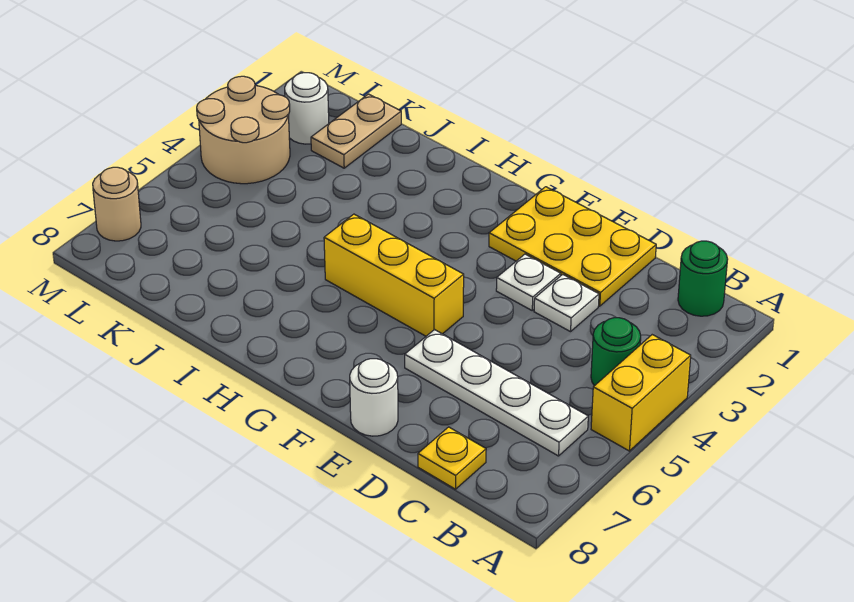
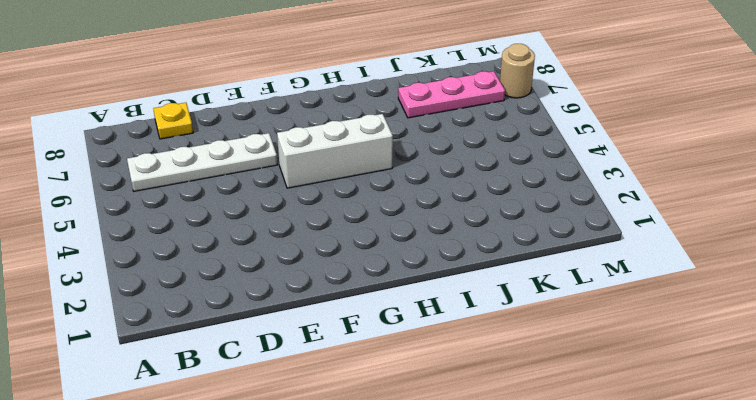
white 1x3 brick [277,114,393,188] -> yellow 1x3 brick [324,214,464,336]
pink 1x3 plate [398,71,505,118] -> none
none -> yellow 1x2 brick [591,335,691,451]
none -> green 1x1 round brick [678,241,728,316]
none -> green 1x1 round brick [591,318,641,386]

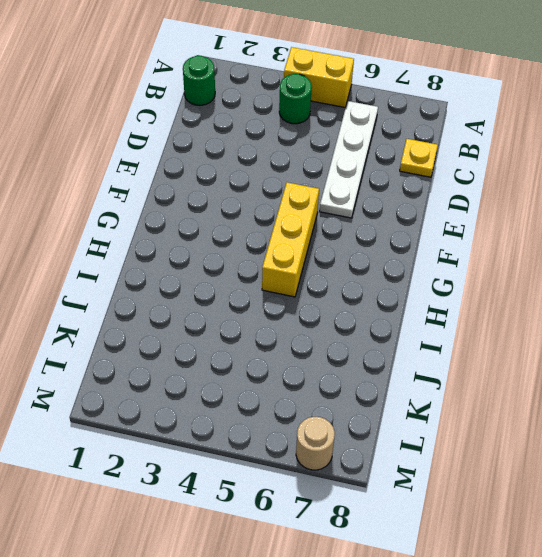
none -> yellow 2x3 plate [489,187,656,306]
none -> white 1x1 plate [534,274,599,332]
none -> white 1x1 plate [496,254,561,310]

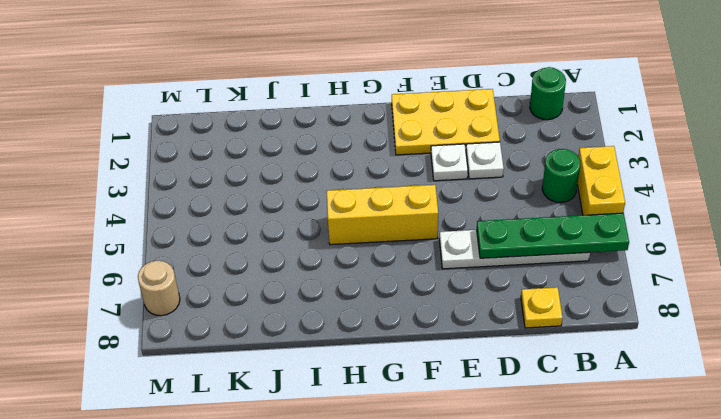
green 1x4 plate [477,213,629,258] -> none
none -> white 1x1 round brick [350,359,398,436]
none -> tan 1x2 plate [311,94,401,168]
none -> white 1x1 round brick [285,73,329,144]

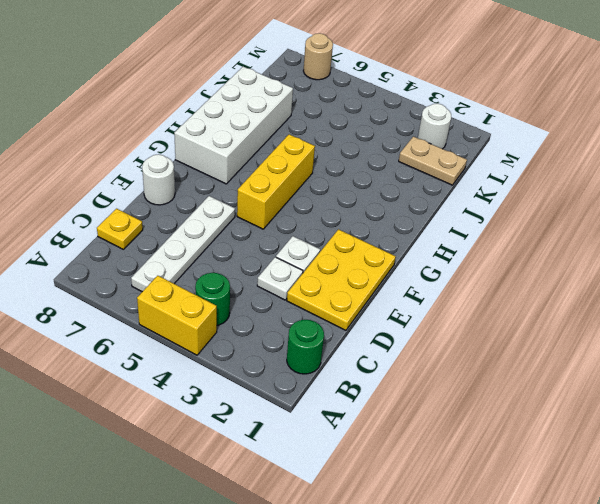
white 2x4 brick [174,67,293,184] -> none
none -> tan 2x2 round brick [197,76,290,184]

